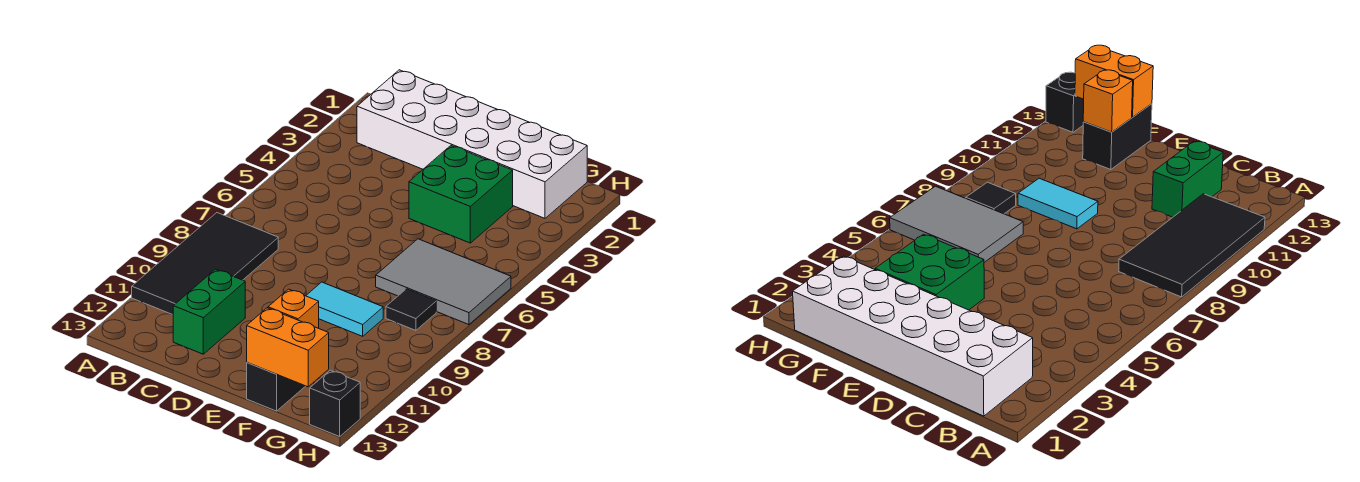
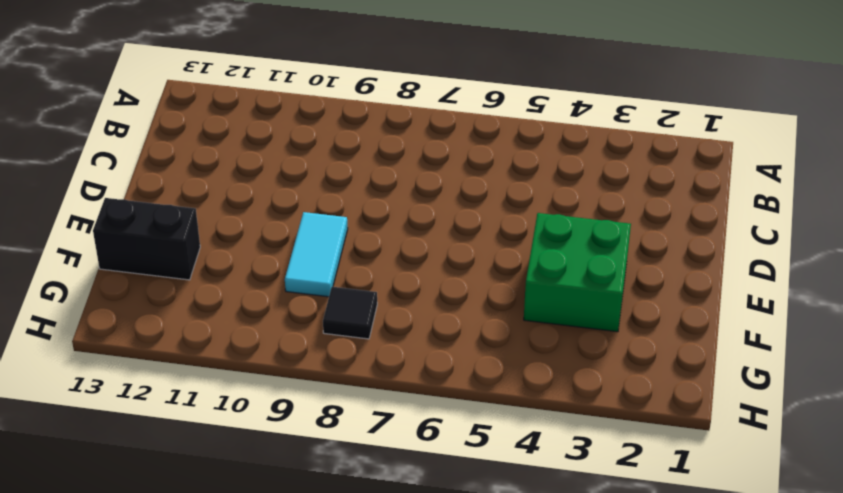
none -> black 2x4 tile [132,213,278,315]
none -> white 2x6 brick [357,70,587,218]

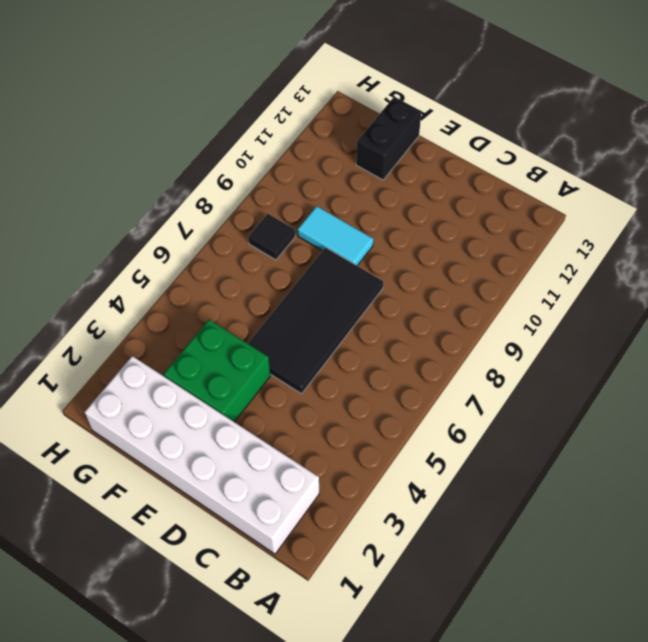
black 2x4 tile [248,247,383,394] -> black 2x4 tile moved to [132,213,278,315]
none -> green 1x2 brick [173,269,245,354]
none -> grey 2x3 tile [376,239,511,325]

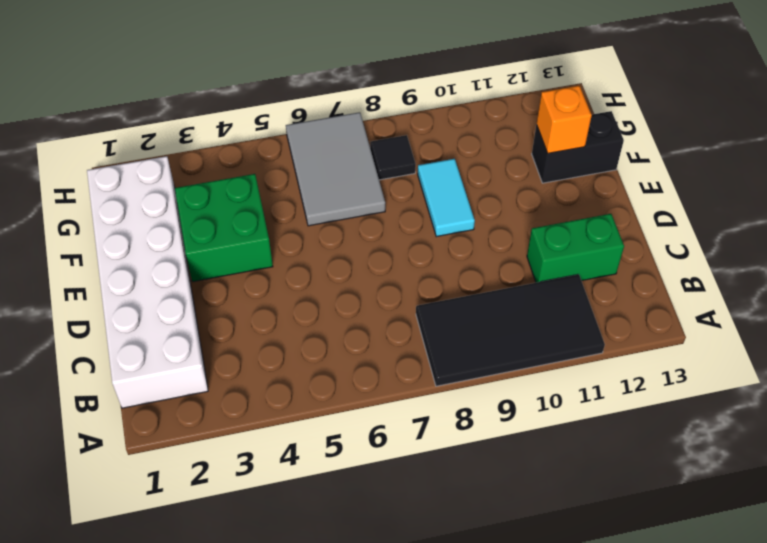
none -> black 1x1 brick [310,370,360,436]
none -> orange 1x2 brick [247,308,329,387]

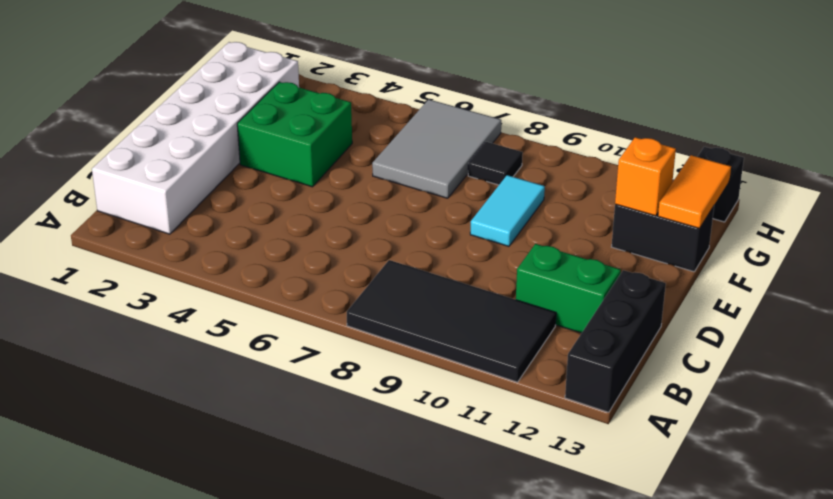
black 1x3 brick [565,270,666,412] -> none
orange 1x2 tile [658,155,731,228] -> orange 1x2 brick [247,308,329,387]

